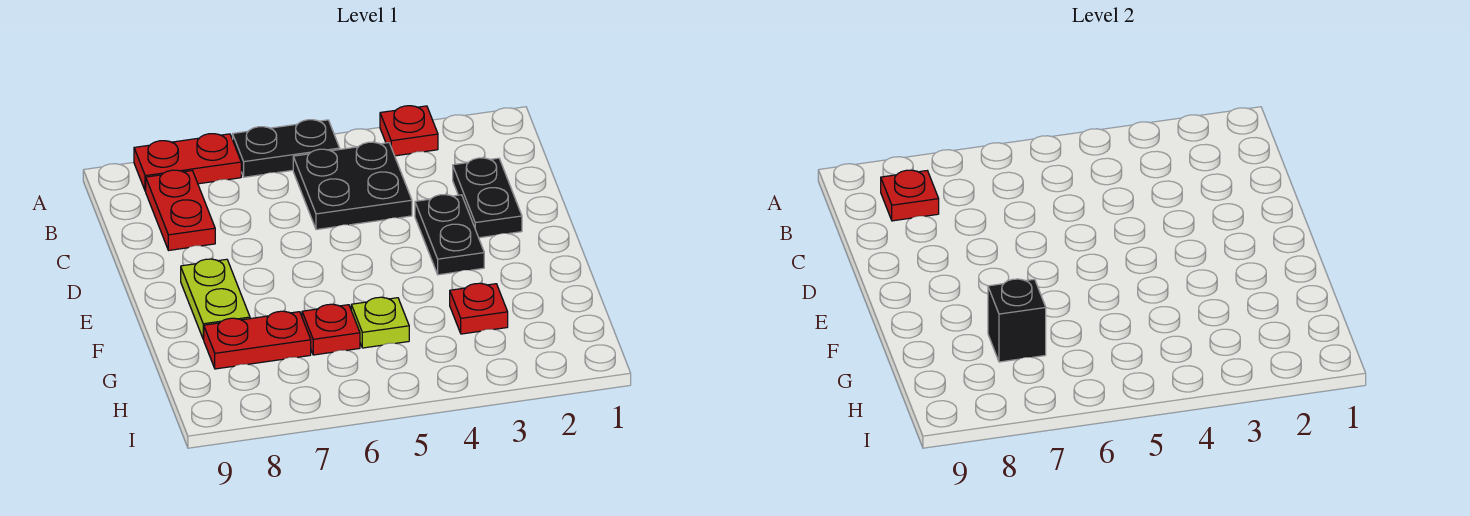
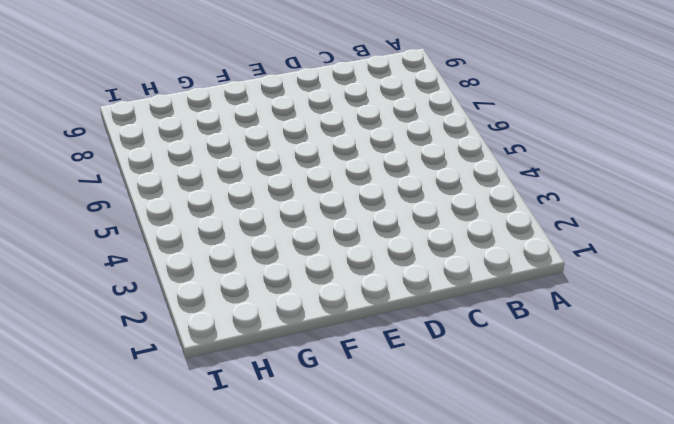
none -> red 1x1 plate [380,106,438,156]
none -> black 1x2 plate [233,120,340,177]
none -> red 1x2 plate [134,134,241,191]

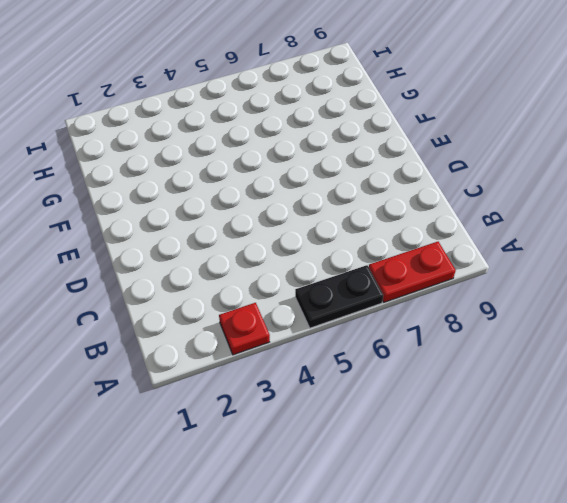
none -> black 2x2 plate [293,142,412,230]
none -> red 1x2 plate [146,170,215,250]
none -> black 1x2 plate [453,158,522,238]

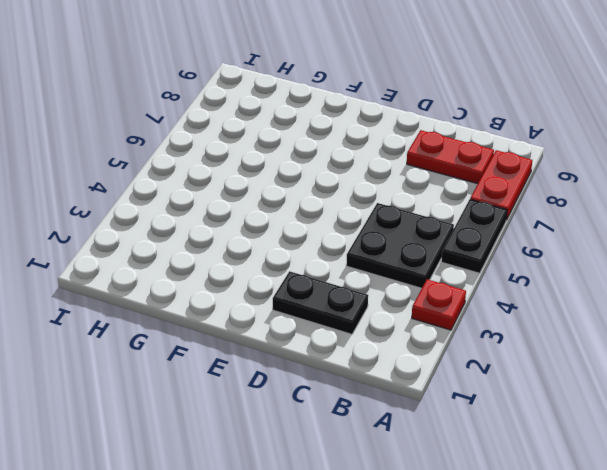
none -> black 1x2 plate [415,195,484,275]
none -> lime 1x2 plate [181,259,250,339]
none -> red 1x1 plate [450,283,508,334]

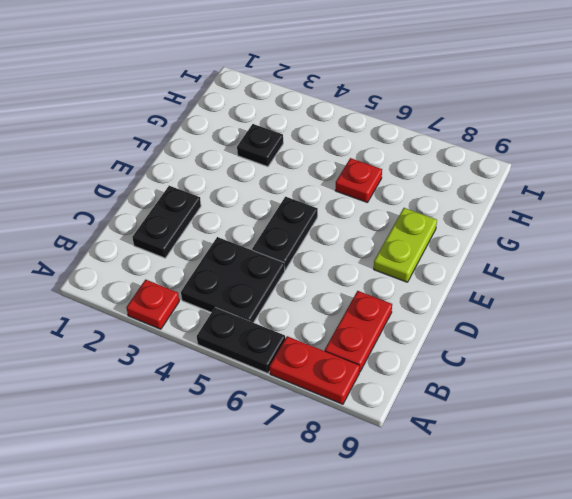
black 1x2 plate [252,197,318,270] -> black 1x2 plate moved to [415,195,484,275]
black 1x1 plate [237,124,283,167] -> red 1x1 plate [450,283,508,334]
none -> lime 1x1 plate [351,297,409,348]
none -> red 1x2 plate [204,311,311,369]
none -> red 1x1 plate [881,170,939,221]

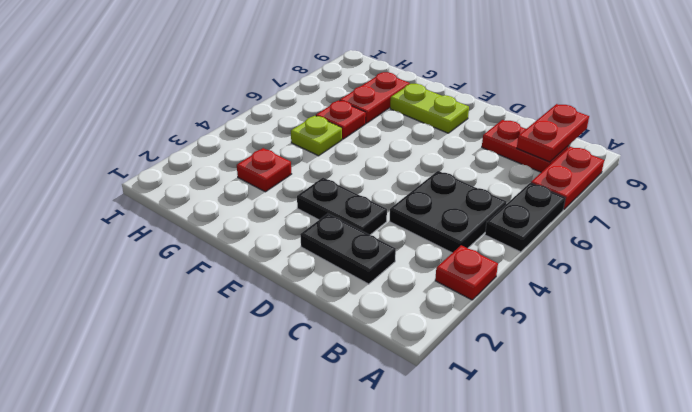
red 1x2 plate [517,104,589,162] -> red 1x1 plate [881,170,939,221]
none -> black 1x1 brick [988,279,1046,362]

